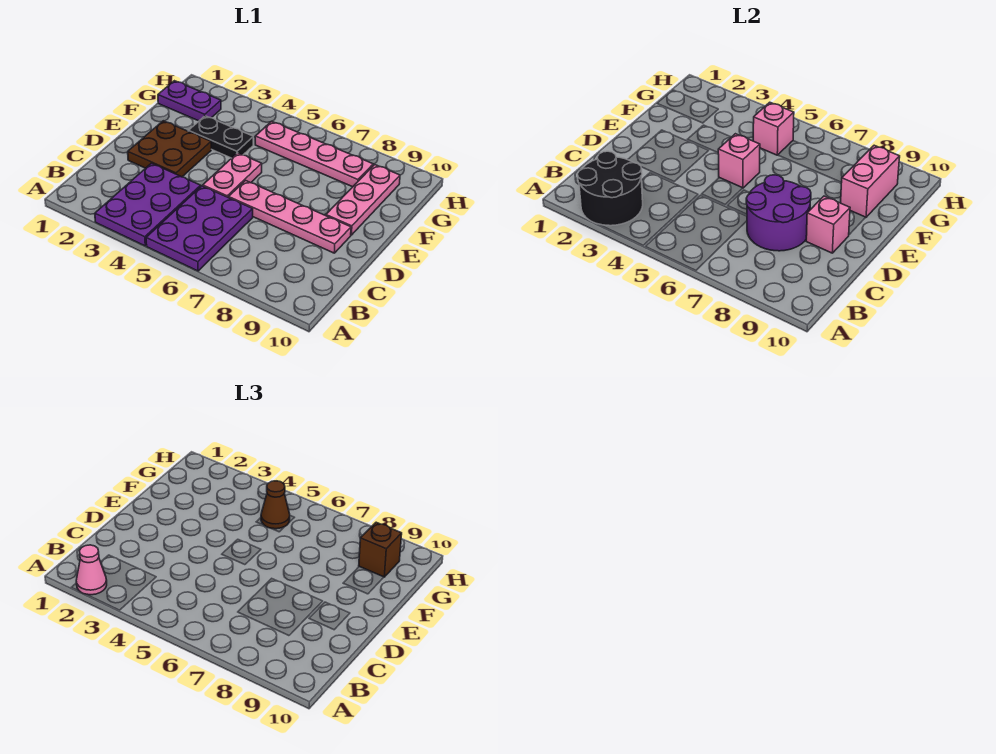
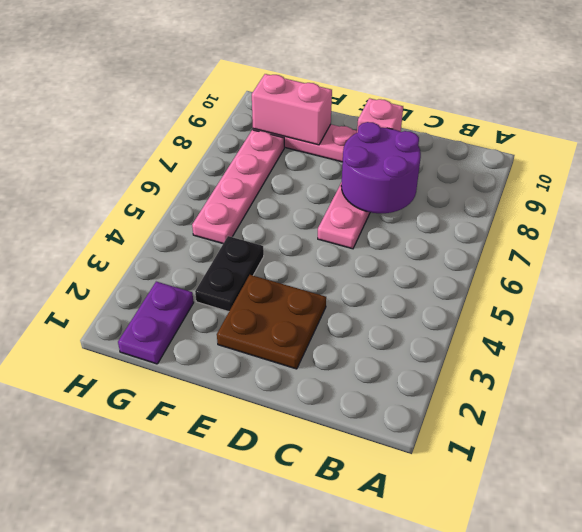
none -> purple 2x3 plate [95,163,201,246]
none -> purple 2x3 plate [146,186,253,271]
none -> pink 1x2 plate [203,153,262,198]

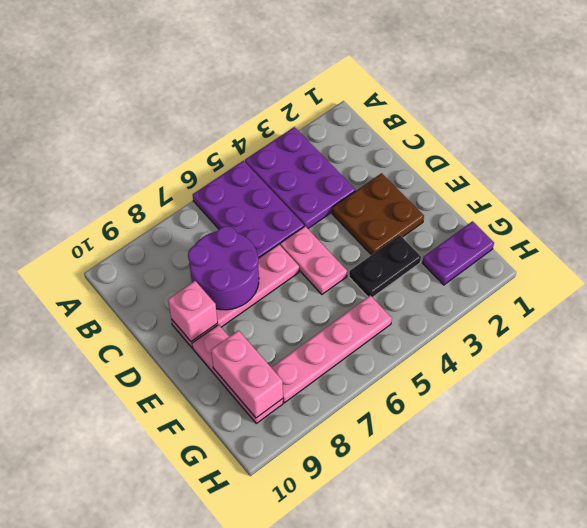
none -> black 2x2 round brick [578,151,643,226]
none -> pink 1x1 brick [718,134,760,188]
none -> pink 1x1 brick [753,102,794,155]

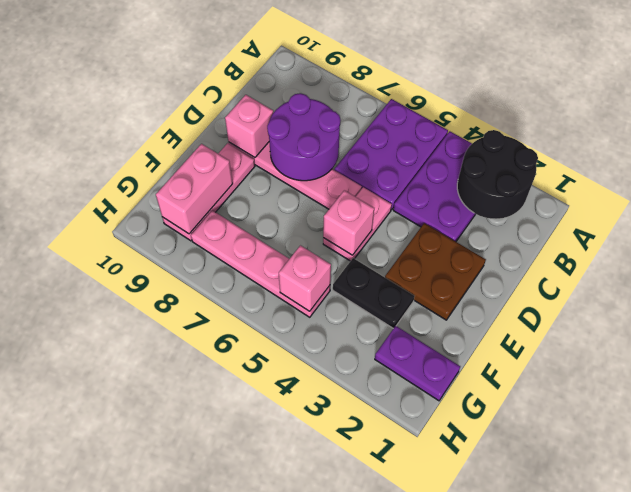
none -> pink 1x1 cone [76,545,107,595]
none -> brown 1x1 cone [261,481,290,529]
none -> brown 1x1 brick [359,522,402,577]

